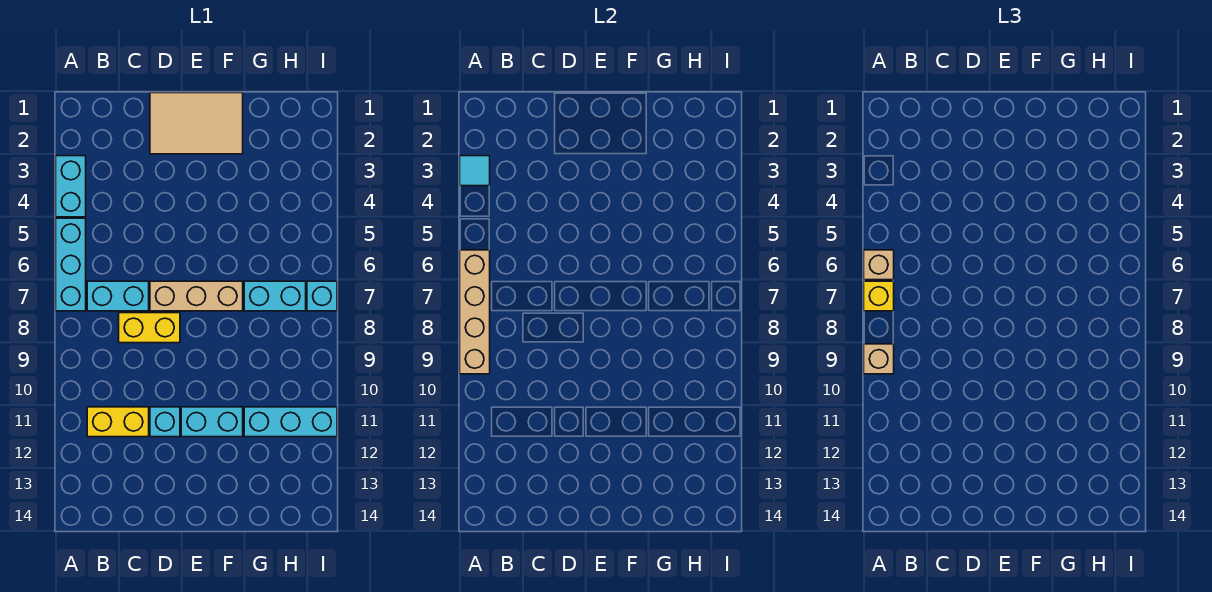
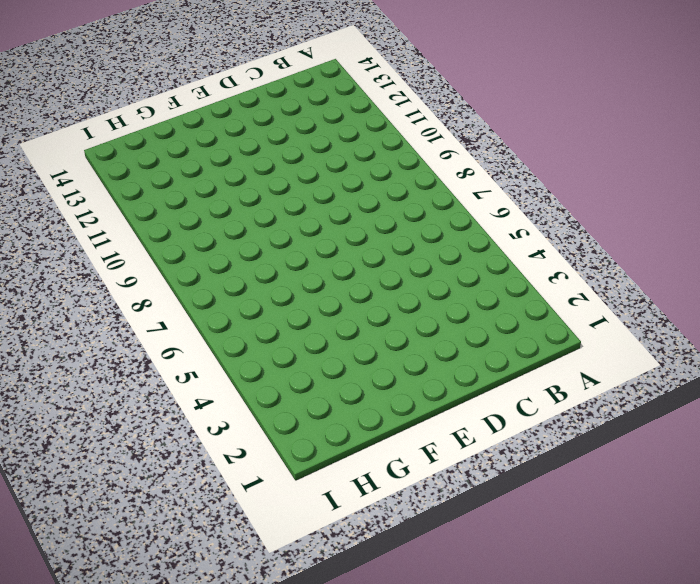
none -> cyan 1x2 brick [56,156,86,217]
none -> cyan 1x3 brick [56,218,86,311]
none -> cyan 1x2 brick [87,281,149,311]

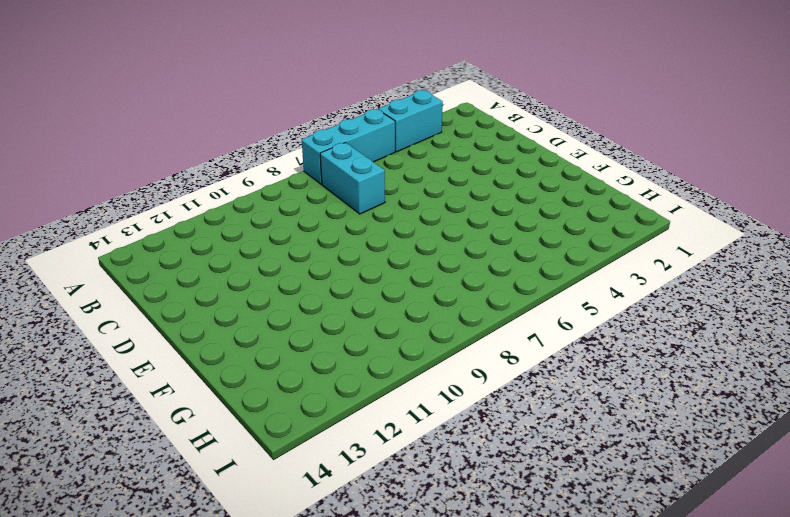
none -> yellow 1x2 brick [87,407,149,437]
none -> yellow 1x2 brick [119,313,180,343]
none -> tan 2x3 tile [150,93,243,154]

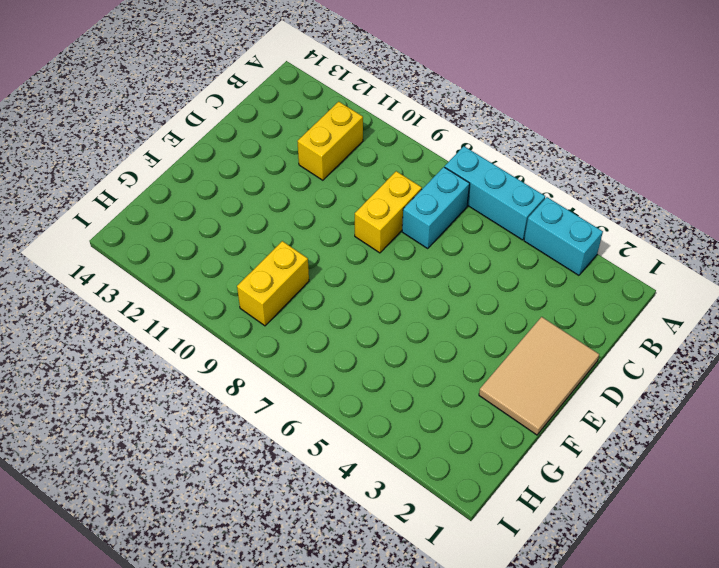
yellow 1x2 brick [237,241,309,326] -> none
none -> tan 1x3 brick [150,281,243,311]
none -> cyan 1x1 brick [150,407,180,437]
none -> cyan 1x2 brick [181,407,243,437]

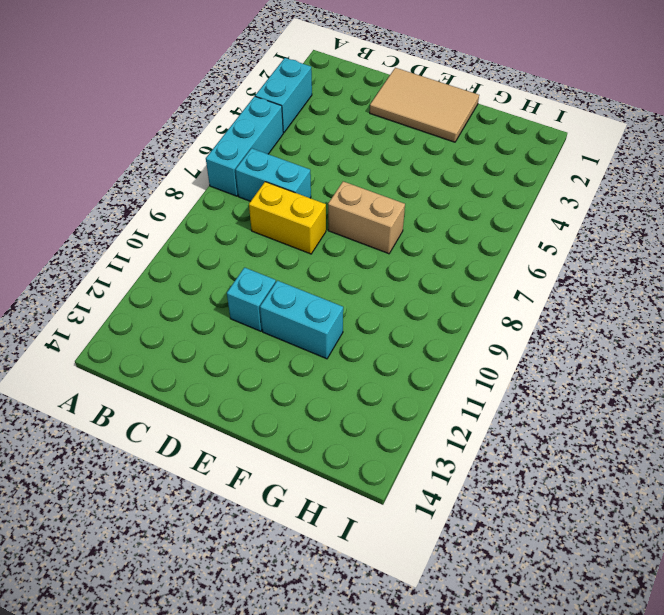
tan 1x2 brick [328,181,405,254] -> tan 1x3 brick [150,281,243,311]
none -> yellow 1x2 brick [87,407,149,437]
none -> cyan 1x2 brick [244,281,306,311]
none -> cyan 1x3 brick [244,407,337,437]

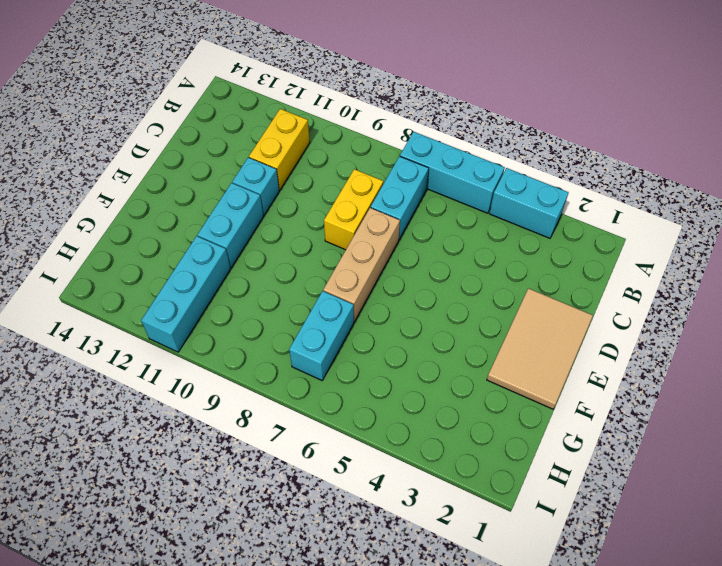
none -> cyan 1x1 brick [307,281,337,311]
none -> cyan 1x1 tile [460,156,490,186]
none -> tan 1x4 brick [460,250,490,374]

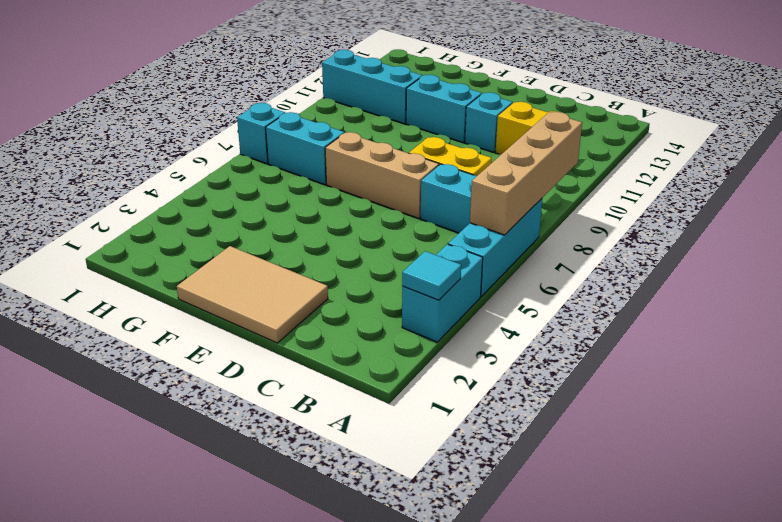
none -> tan 1x1 brick [864,250,894,280]
none -> yellow 1x1 brick [864,281,894,311]
none -> tan 1x1 brick [864,344,894,374]

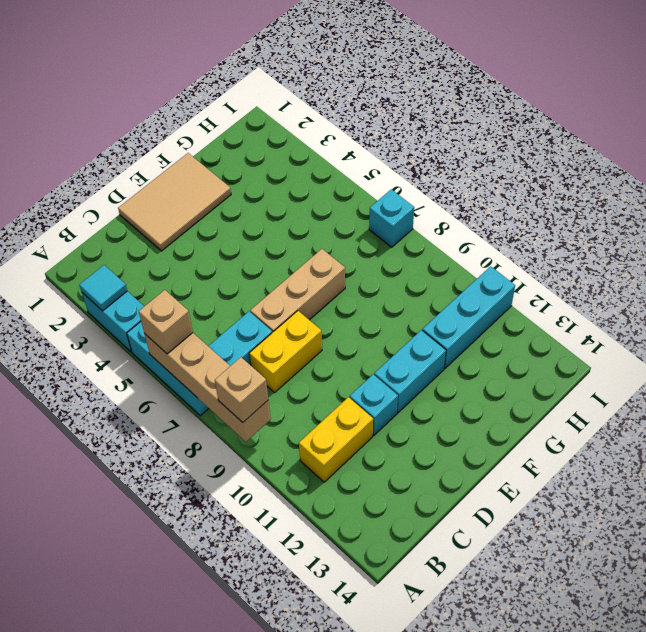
none -> cyan 1x2 brick [244,281,306,311]
none -> yellow 1x1 brick [864,281,894,311]

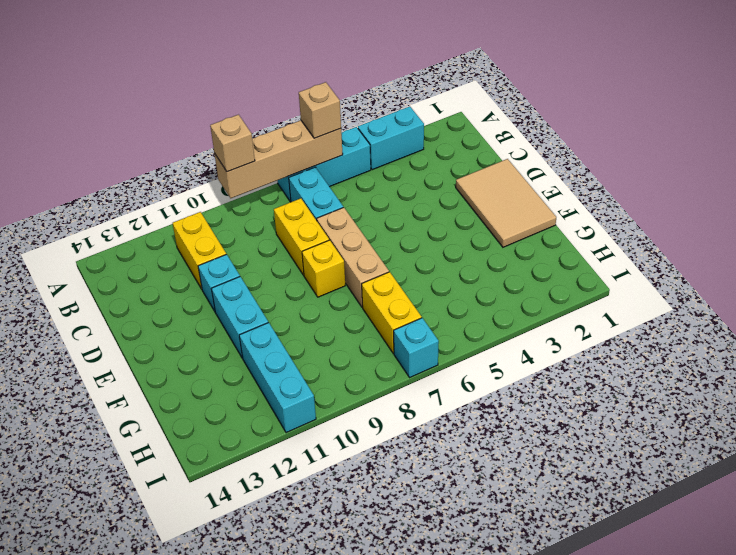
yellow 1x1 brick [302,240,345,297] -> yellow 1x1 brick moved to [864,281,894,311]
yellow 1x2 brick [362,272,422,353] -> cyan 1x2 brick [244,281,306,311]
none -> cyan 1x1 tile [460,156,490,186]

